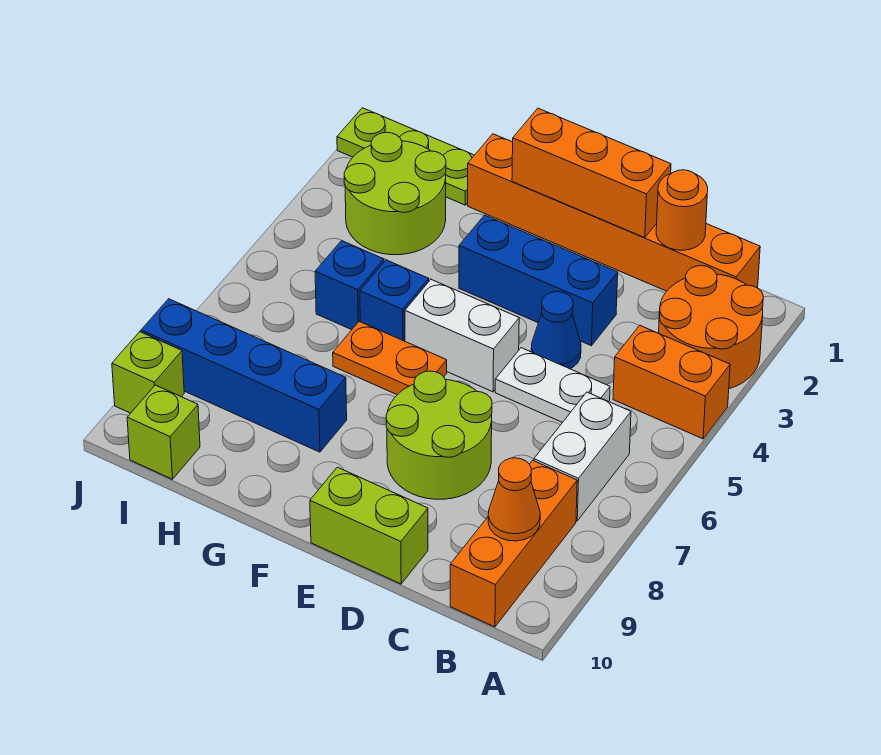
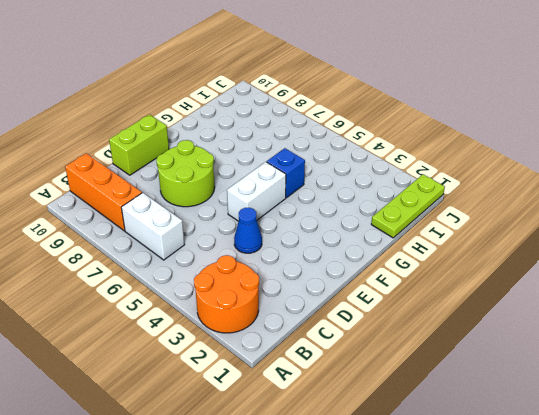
none -> orange 1x2 brick [613,326,730,439]
none -> orange 1x6 brick [468,134,760,291]
none -> white 1x2 plate [495,348,610,422]

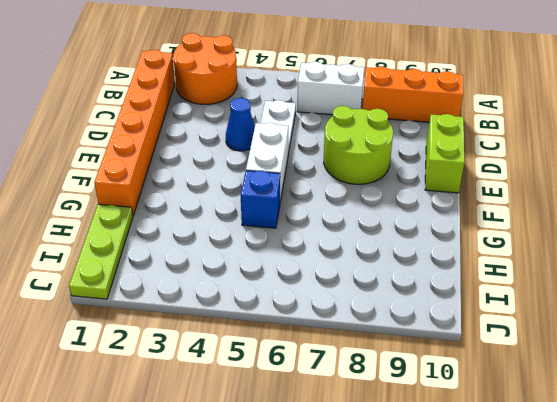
none -> orange 1x2 brick [613,326,730,439]
none -> blue 1x3 brick [459,215,618,346]
none -> orange 1x2 plate [333,321,447,395]

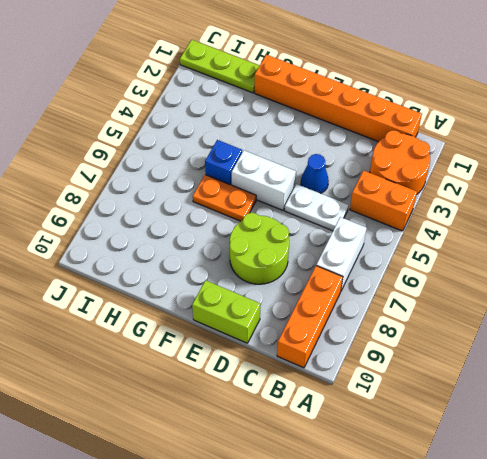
none -> blue 1x3 brick [459,215,618,346]
none -> blue 1x4 brick [141,299,347,452]
none -> lime 2x2 round brick [344,132,446,255]

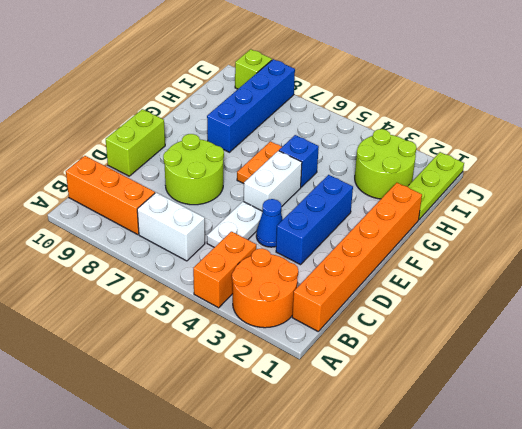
none -> blue 1x1 brick [315,241,384,330]
none -> lime 1x1 brick [127,385,200,479]
none -> orange 1x1 cone [488,458,540,541]

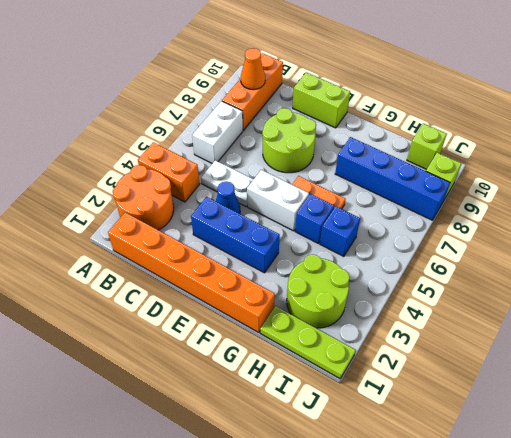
none -> orange 1x1 round brick [656,170,708,250]
none -> orange 1x3 brick [512,108,671,238]

